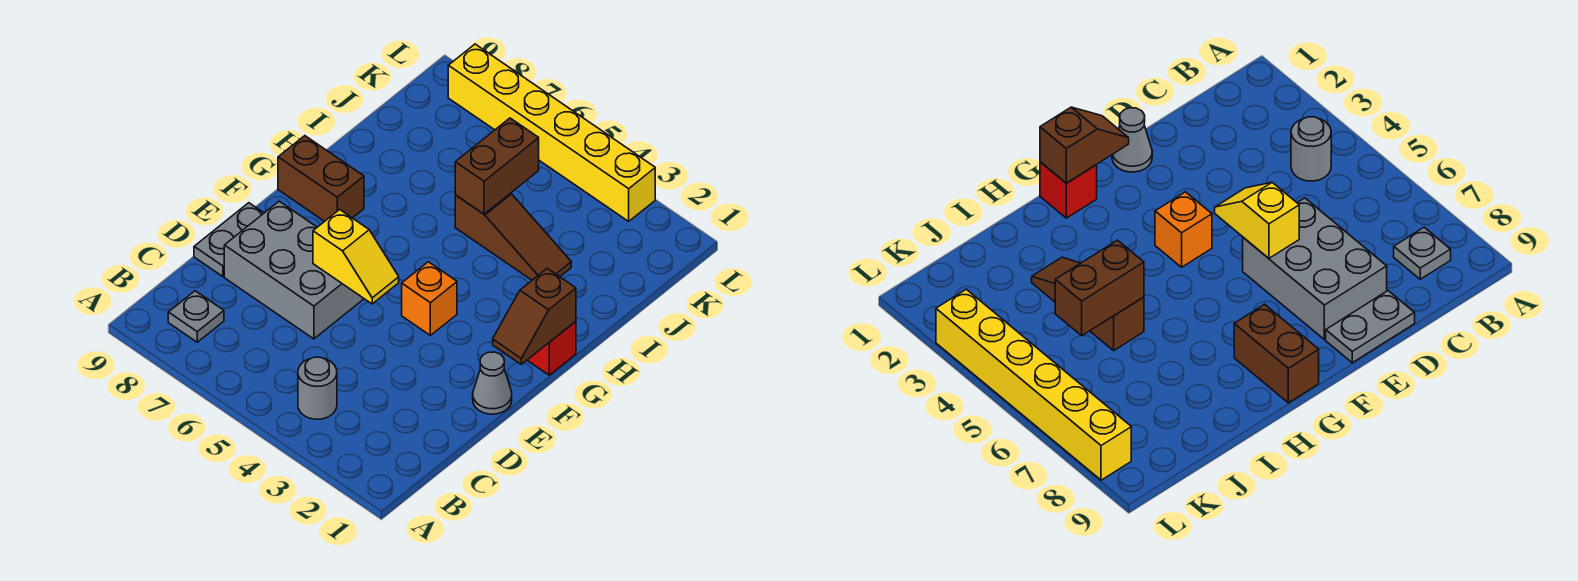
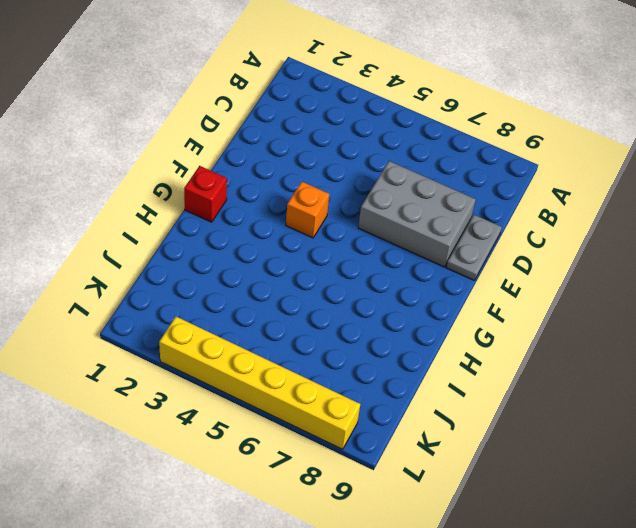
none -> grey 1x1 round brick [298,357,337,419]
none -> grey 1x1 plate [168,291,224,342]
none -> grey 1x1 cone [473,352,512,414]

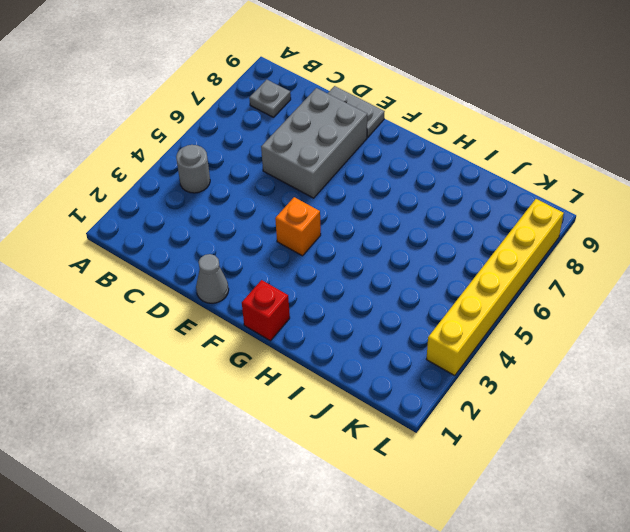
none -> brown 1x2 brick [278,136,364,221]
none -> brown 1x3 slope [455,193,571,280]
none -> yellow 1x2 slope [313,210,399,304]

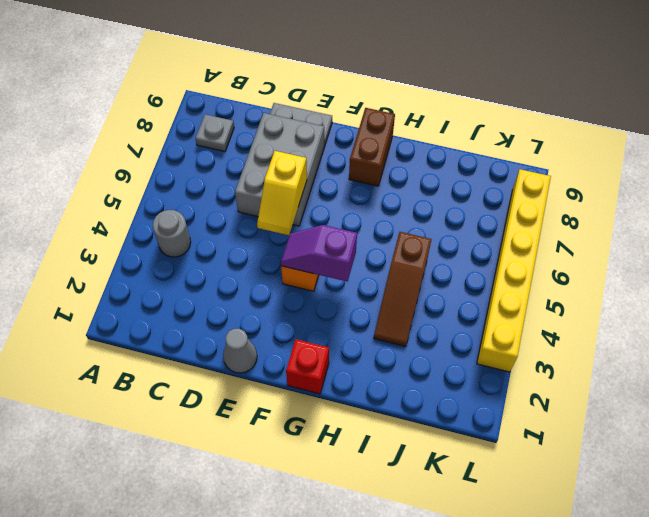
purple 1x2 slope [281,225,357,282] -> none
none -> brown 1x2 slope [493,268,576,364]
none -> brown 1x2 brick [455,118,539,214]

